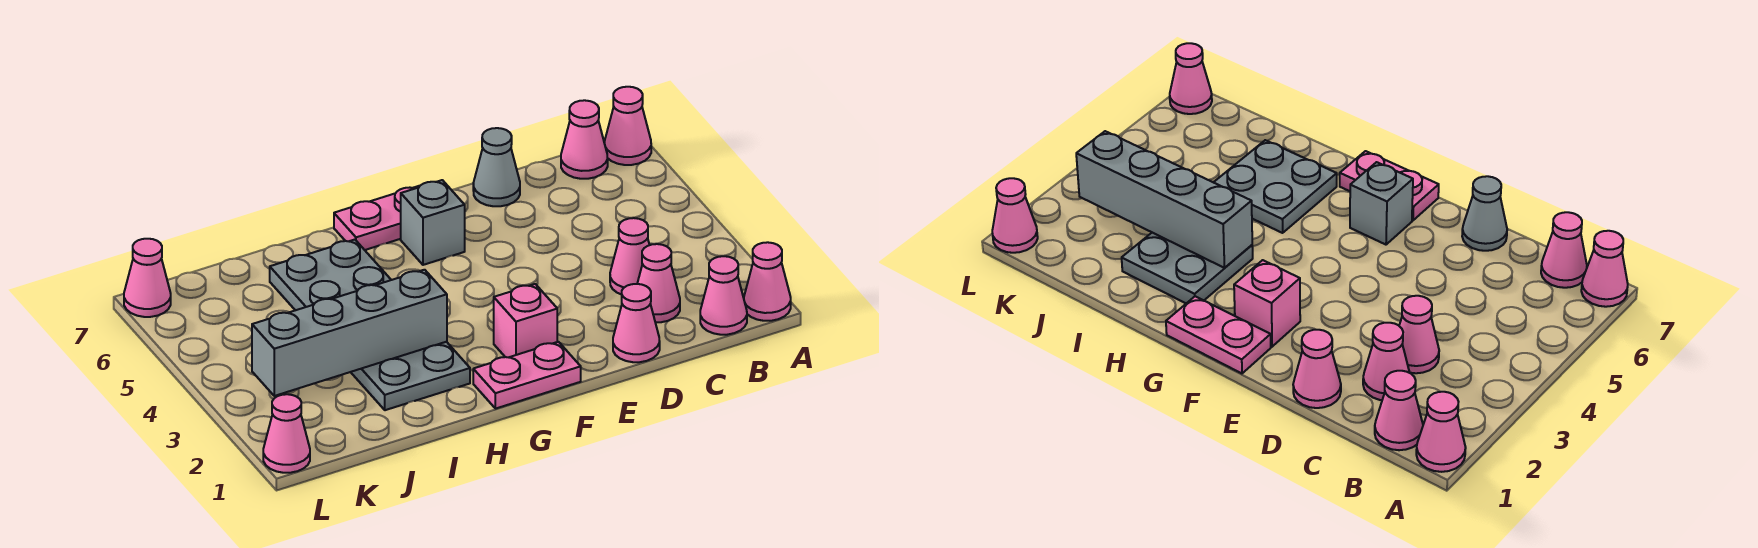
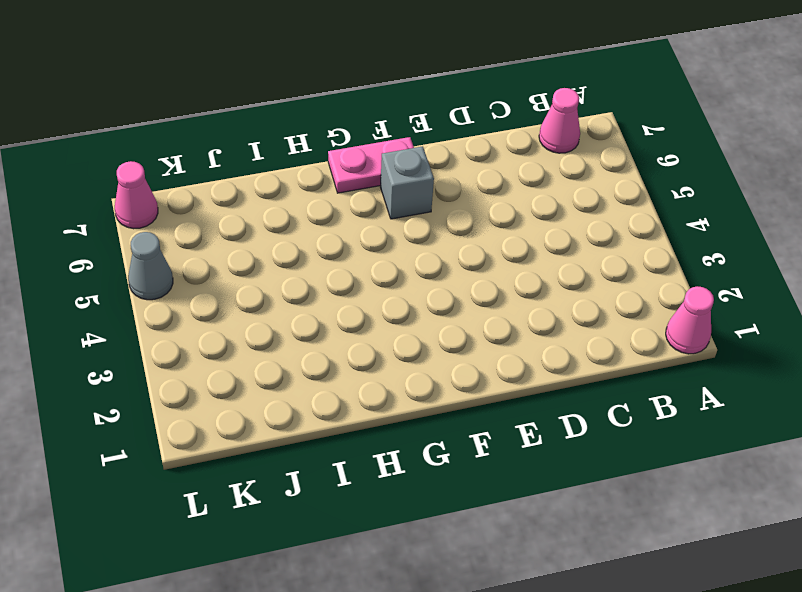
grey 1x1 cone [128,232,173,300] -> grey 1x1 cone moved to [473,128,520,206]
none -> pink 1x1 cone [605,87,651,165]
none -> pink 1x1 cone [700,256,747,335]
none -> pink 1x1 cone [637,244,680,322]

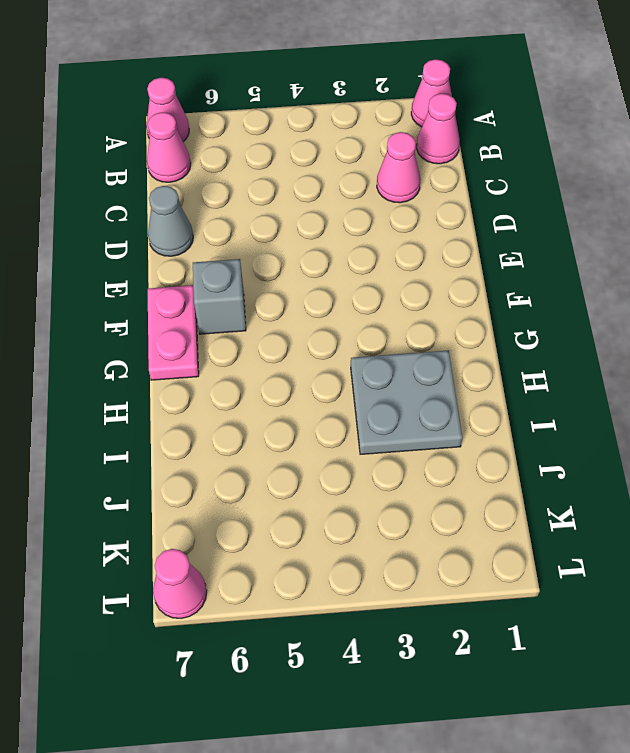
none -> pink 1x1 cone [610,218,649,295]
none -> pink 1x1 cone [613,284,660,362]
none -> pink 1x2 plate [473,342,581,409]

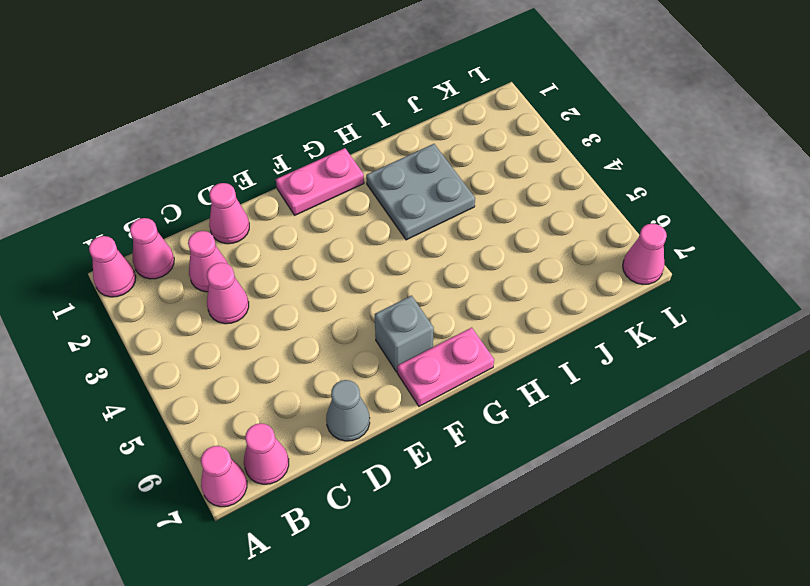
none -> pink 1x1 brick [494,284,557,357]
none -> grey 2x2 plate [270,240,391,310]
none -> pink 1x1 cone [263,394,310,473]

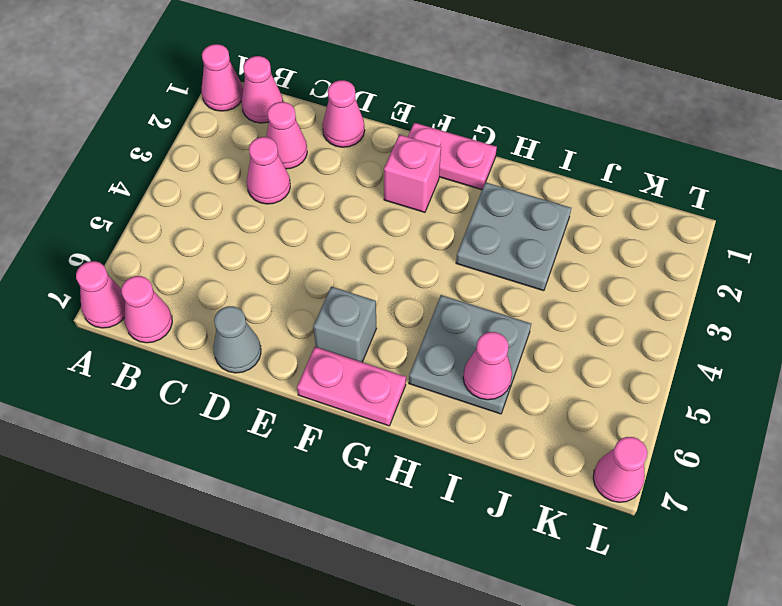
pink 1x1 cone [463,332,512,400] -> pink 1x1 cone moved to [263,394,310,473]
none -> grey 1x4 brick [252,270,447,396]

